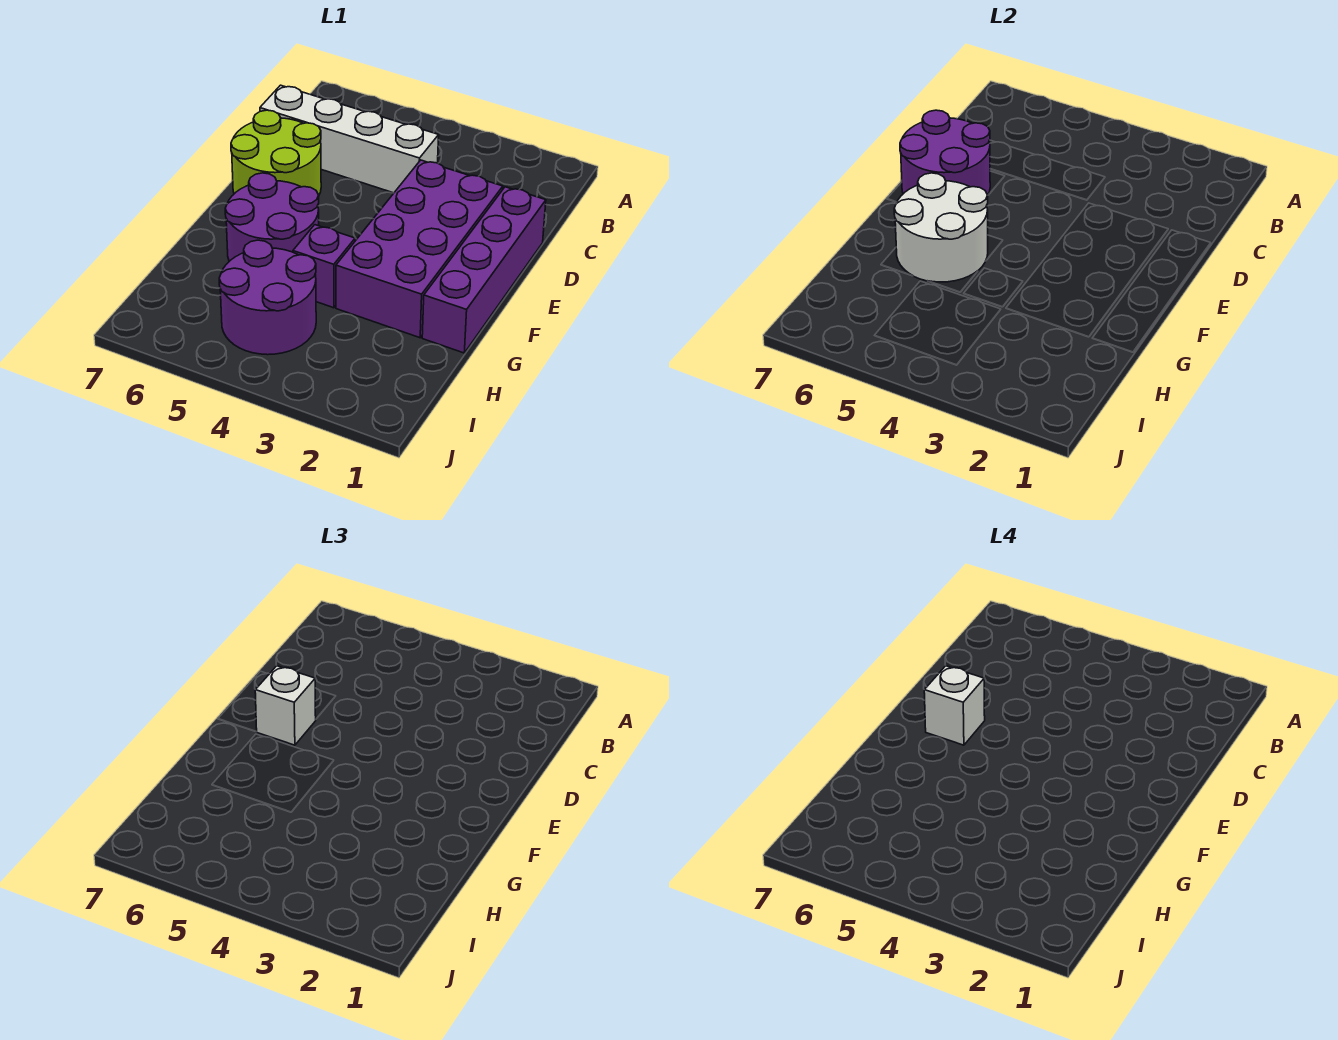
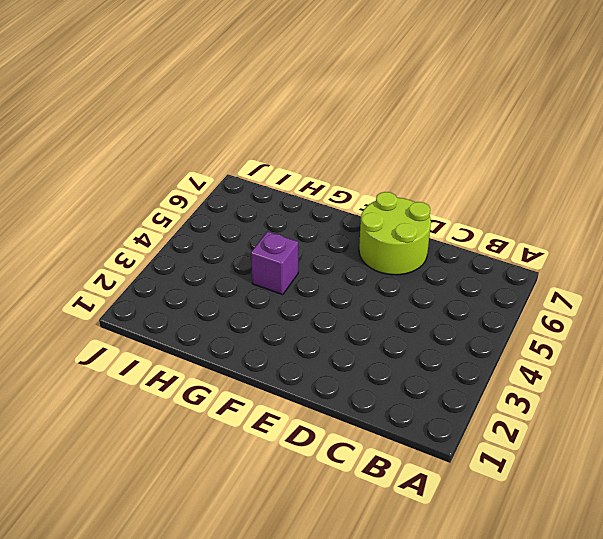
none -> white 1x4 brick [260,85,439,193]
none -> purple 1x4 brick [422,187,546,353]

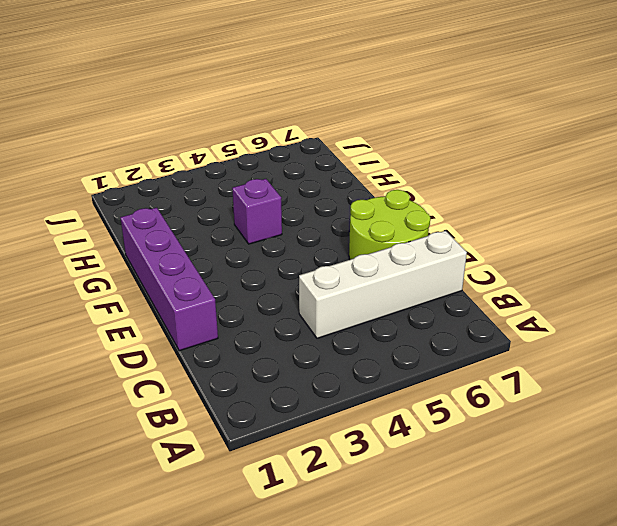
none -> purple 2x4 brick [336,160,503,338]
none -> purple 2x2 round brick [225,173,319,261]

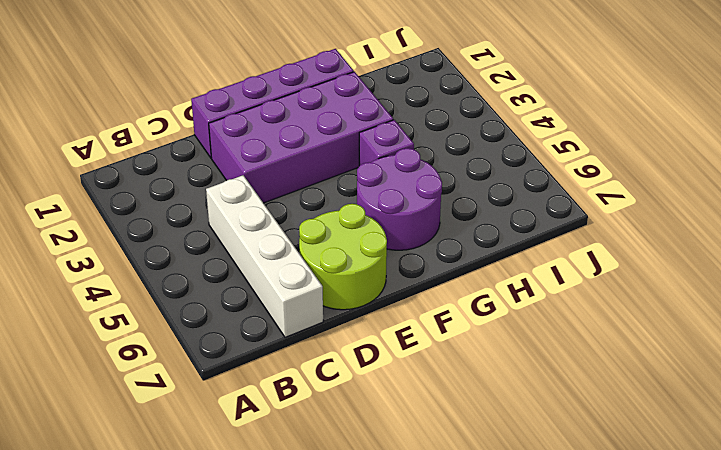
none -> purple 2x2 round brick [219,240,316,355]
none -> purple 2x2 round brick [900,110,990,196]

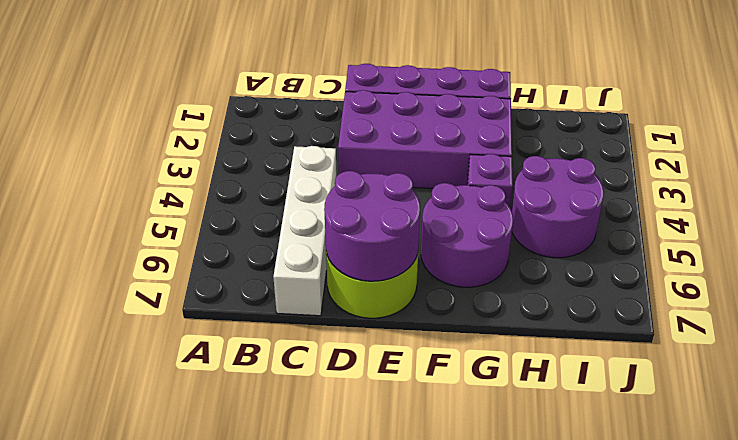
none -> white 2x2 round brick [894,173,988,282]
none -> white 1x1 brick [255,666,316,745]

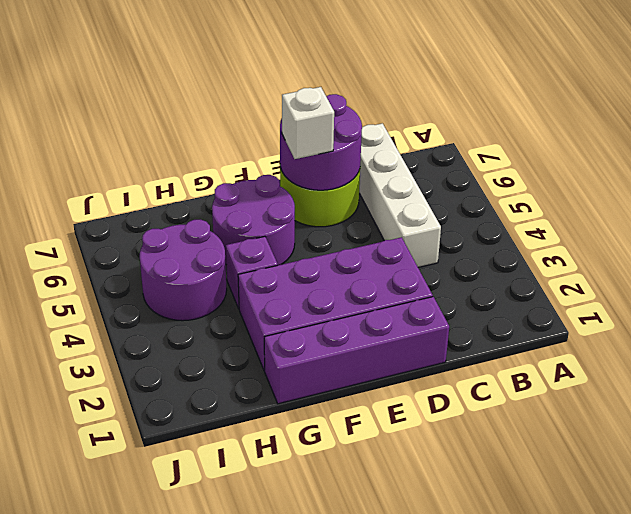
none -> white 2x2 round brick [894,173,988,282]
none -> white 1x1 brick [924,666,985,745]

